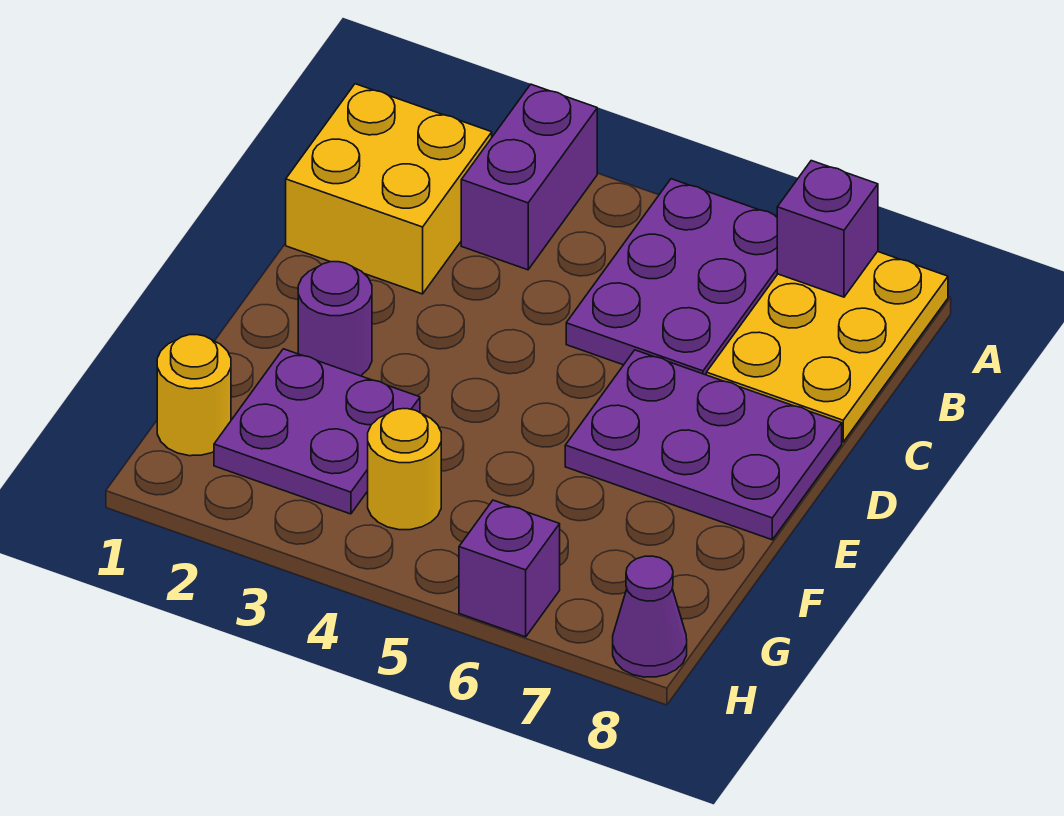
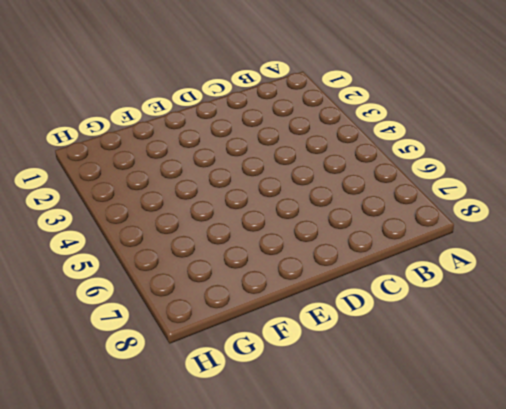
none -> purple 1x2 brick [461,84,597,270]
none -> purple 2x3 plate [566,179,777,375]
none -> yellow 2x3 plate [706,252,948,442]

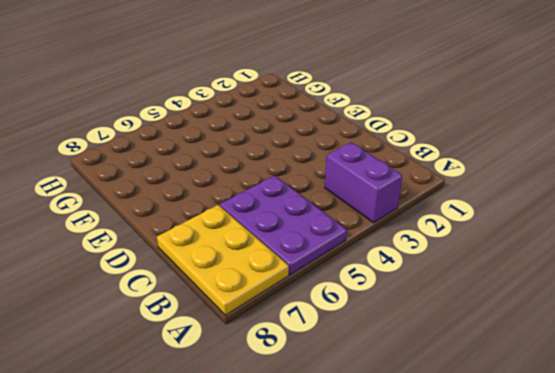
none -> yellow 2x2 brick [286,84,492,294]
none -> purple 2x3 plate [565,350,842,540]
none -> purple 1x1 round brick [298,262,372,376]

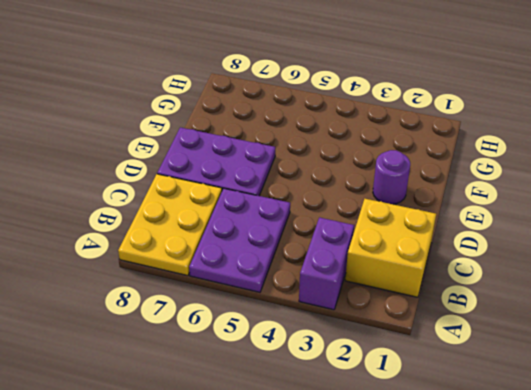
none -> purple 2x2 plate [214,349,420,514]
none -> yellow 1x1 round brick [157,335,231,456]
none -> yellow 1x1 round brick [368,409,441,530]

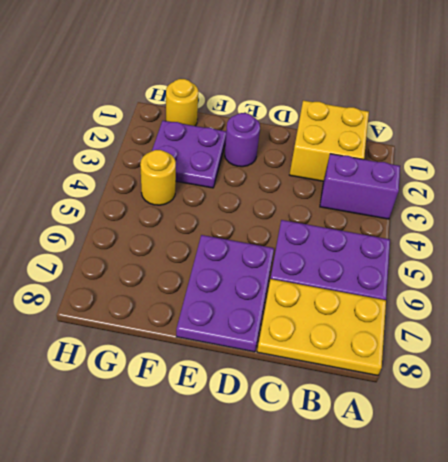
none -> purple 1x1 brick [459,500,560,637]
none -> purple 1x1 cone [613,556,687,677]
none -> purple 1x1 brick [777,161,878,297]

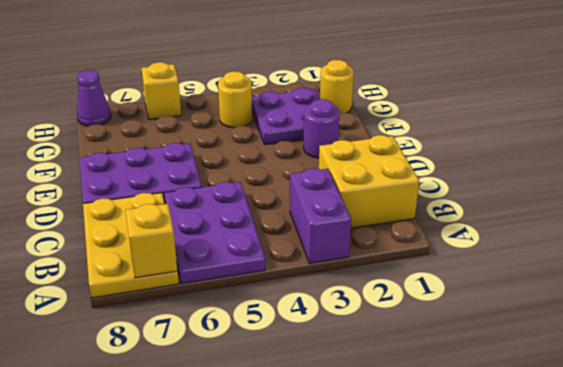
yellow 1x1 brick [125,204,178,278] -> purple 1x1 brick [777,161,878,297]
yellow 1x1 brick [141,62,181,120] -> purple 1x1 brick [459,500,560,637]

